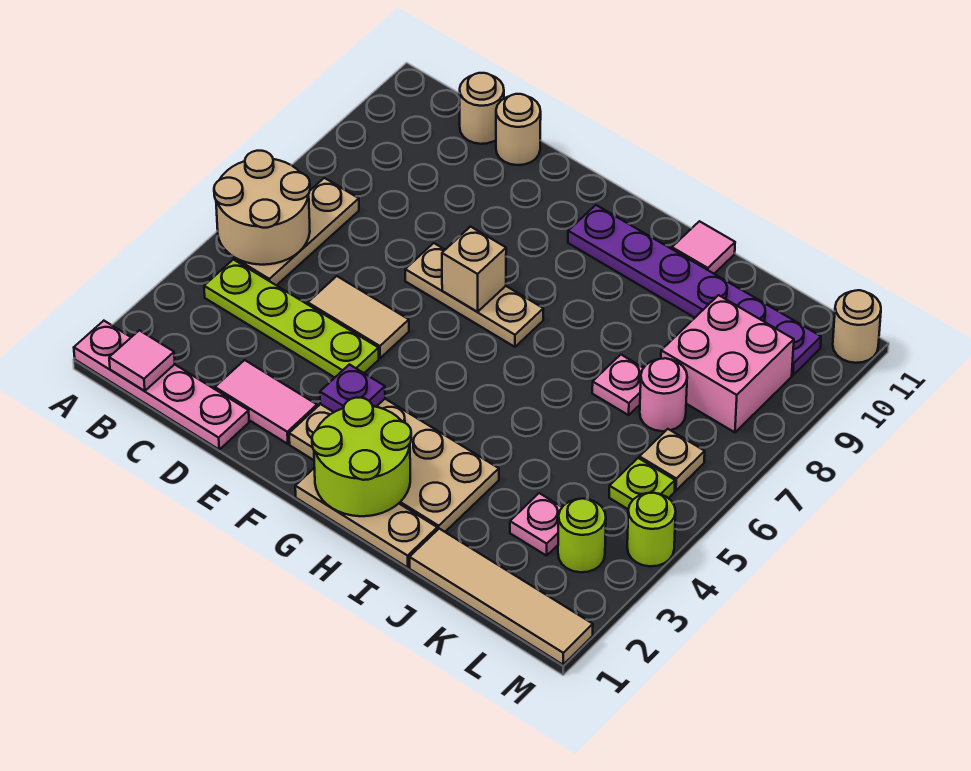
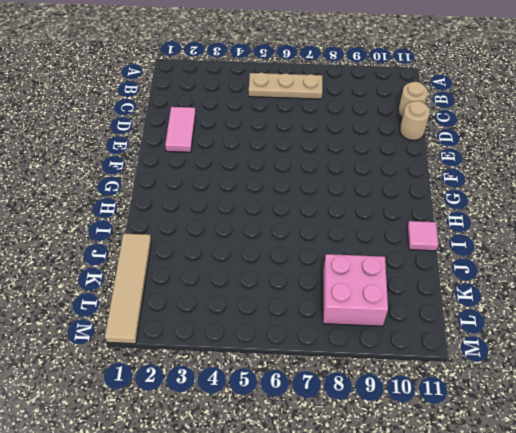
none -> pink 1x4 plate [74,321,249,449]
none -> lime 1x4 plate [204,260,379,377]
none -> tan 1x2 tile [308,276,409,358]

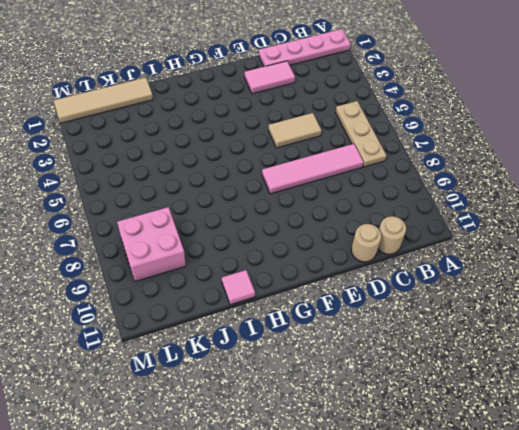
pink 1x4 tile [262,144,364,194] -> tan 1x3 plate [405,243,543,347]
none -> lime 1x4 plate [204,260,379,377]
none -> tan 2x4 plate [289,399,499,532]
none -> tan 1x3 plate [295,468,437,567]

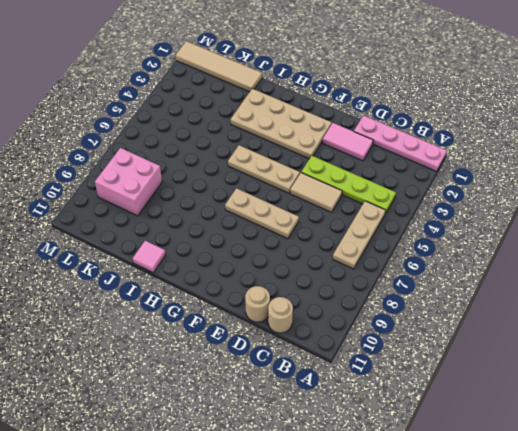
tan 1x3 plate [228,145,300,193] -> tan 1x3 plate moved to [295,468,437,567]
none -> purple 1x6 plate [568,205,821,375]
none -> pink 1x1 plate [592,355,643,415]
none -> pink 1x1 plate [510,493,562,556]

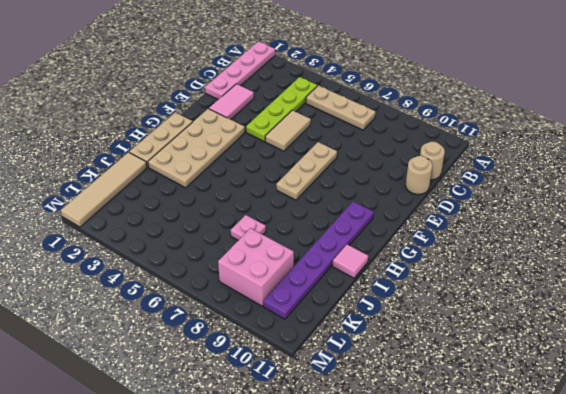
none -> pink 1x1 plate [510,493,562,556]
none -> pink 1x1 round brick [640,358,687,431]
none -> lime 1x1 round brick [558,499,606,572]

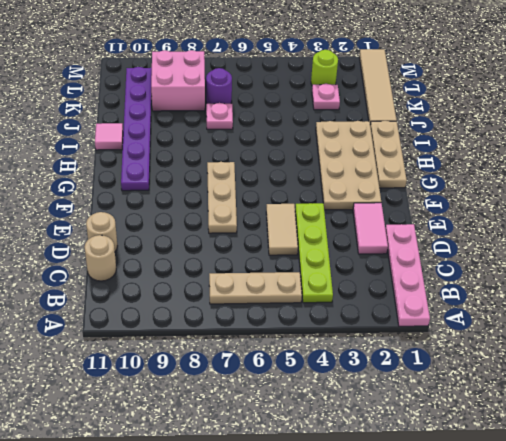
purple 1x1 round brick [206,68,232,104] -> pink 1x1 round brick [640,358,687,431]
none -> lime 1x1 plate [609,458,675,509]
none -> tan 1x1 plate [639,429,705,491]
none -> lime 1x1 round brick [627,493,676,566]

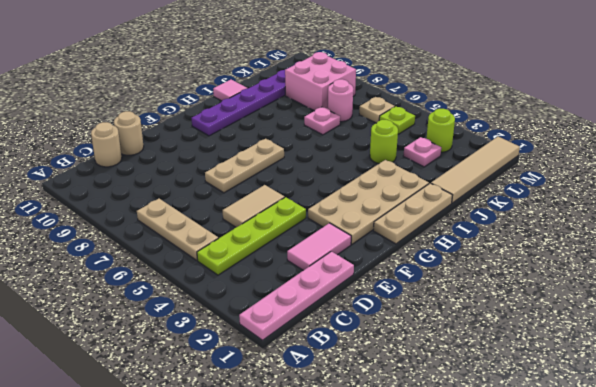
lime 1x1 round brick [370,120,398,164] -> lime 1x1 round brick moved to [627,493,676,566]
none -> tan 1x1 round brick [833,290,881,363]
none -> tan 2x2 round brick [214,151,310,265]
none -> pink 1x1 tile [109,330,175,391]

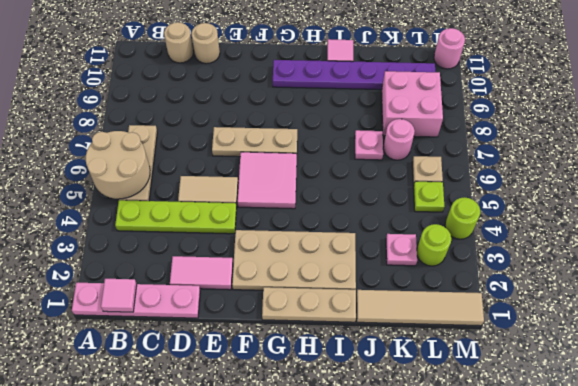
pink 2x2 tile [237,152,297,209] -> none
pink 1x1 round brick [434,28,465,69] -> tan 1x1 round brick [833,290,881,363]
none -> purple 1x1 plate [320,364,385,412]
none -> tan 1x1 brick [442,227,506,312]
none -> lime 2x2 round brick [312,398,411,516]

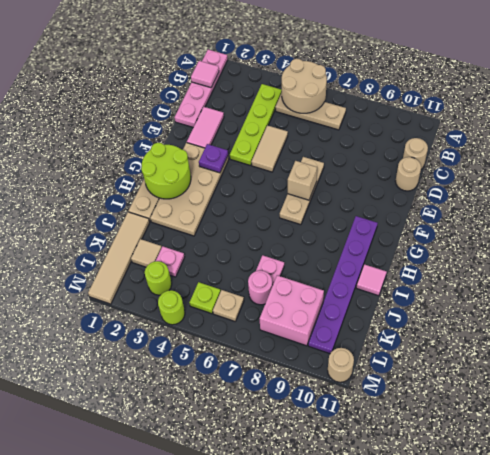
tan 1x1 tile [131,239,162,267] -> none

